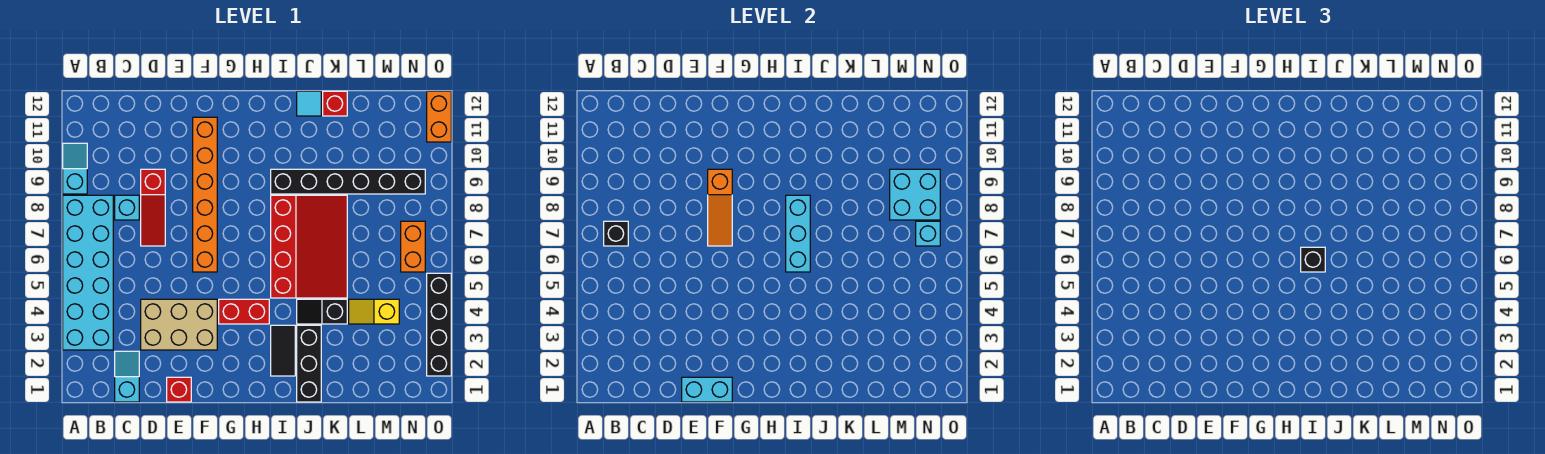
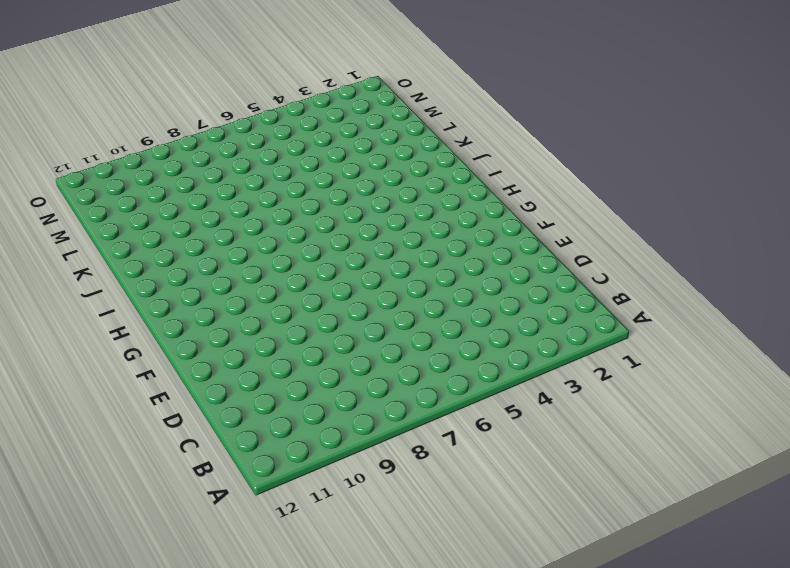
none -> cyan 2x6 brick [63,195,113,350]
none -> cyan 1x2 slope [63,143,87,194]
none -> cyan 1x2 slope [115,351,139,402]

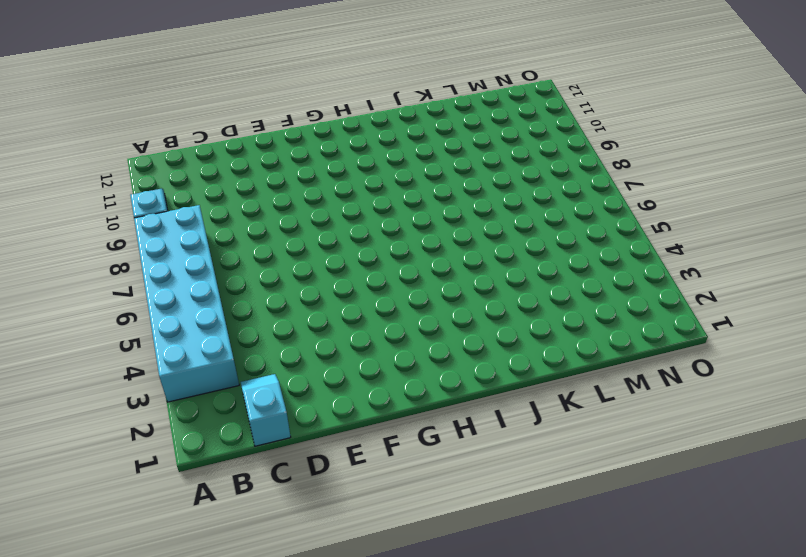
none -> cyan 1x1 brick [115,195,139,220]
none -> tan 2x3 brick [141,299,217,350]
none -> red 1x3 slope [141,169,165,246]

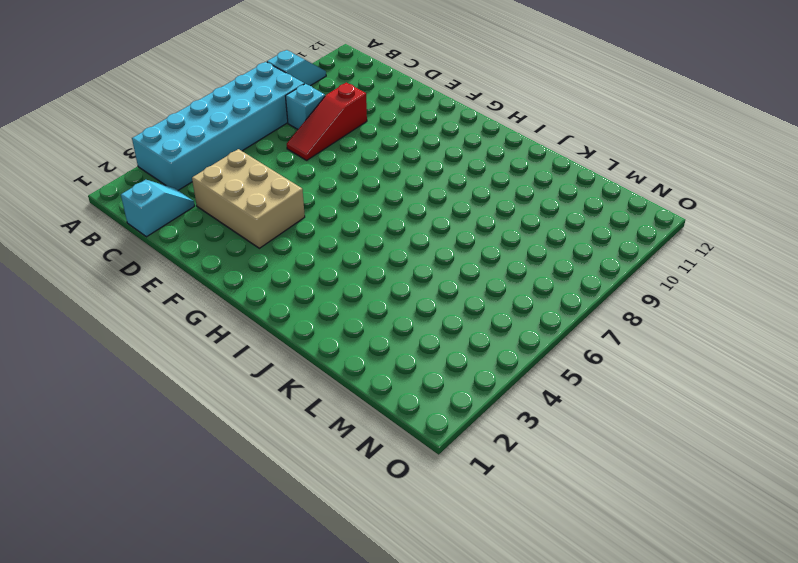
none -> red 1x1 brick [167,377,191,402]
none -> orange 1x6 brick [193,117,217,272]
none -> red 1x2 brick [219,299,269,324]

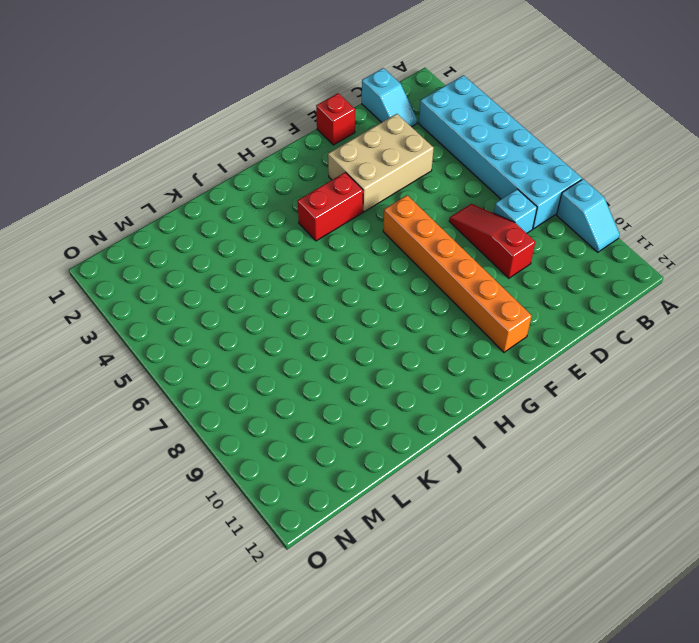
none -> black 1x2 tile [271,325,295,376]
none -> red 3x4 slope [271,195,347,298]
none -> black 1x6 brick [271,169,425,194]

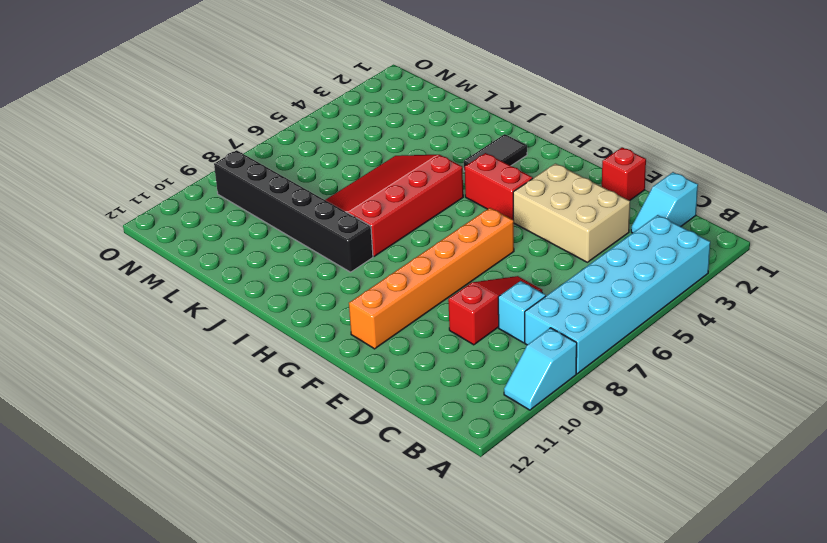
none -> black 1x3 brick [297,325,321,402]
none -> black 1x2 slope [297,299,347,324]
none -> cyan 1x1 tile [297,91,321,116]

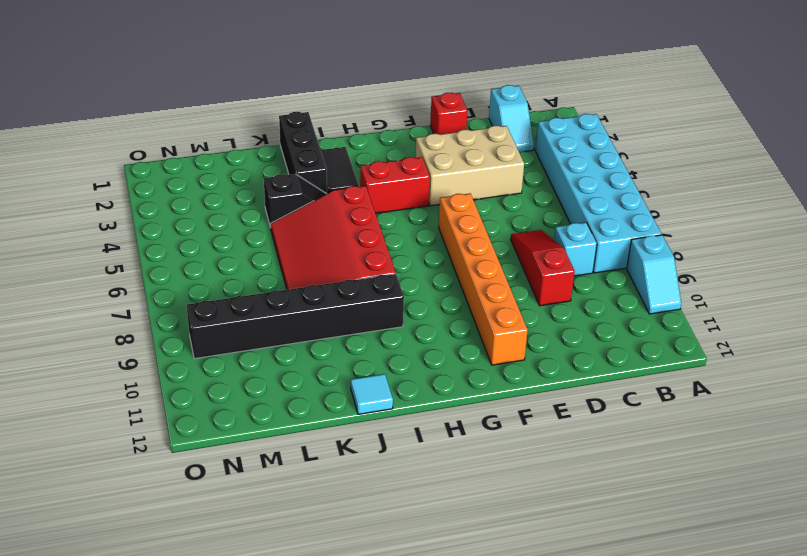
none -> red 1x1 brick [323,91,347,116]
none -> yellow 1x2 slope [349,299,399,324]
none -> orange 1x2 brick [401,221,425,272]

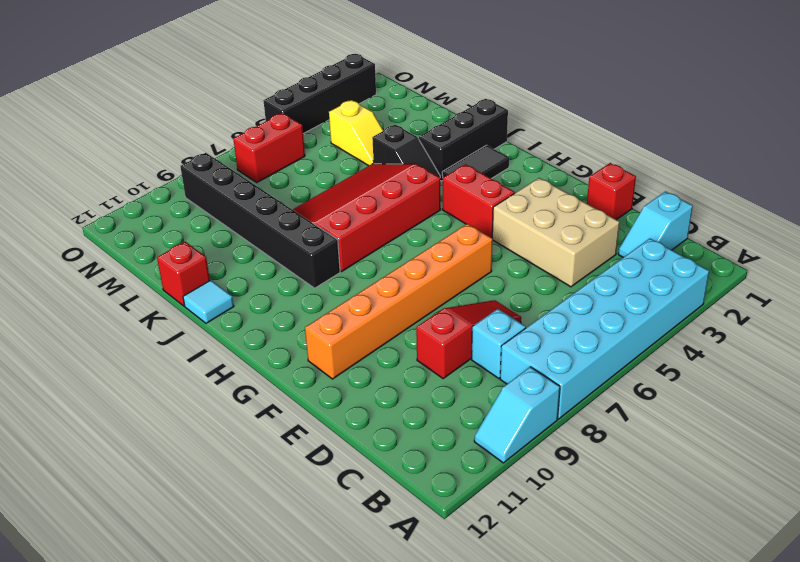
red 1x2 brick [233,113,305,182] -> orange 1x2 brick [401,221,425,272]
none -> orange 1x2 brick [427,91,451,142]
none -> black 1x1 brick [604,221,628,246]
none -> cyan 1x2 brick [682,377,732,402]

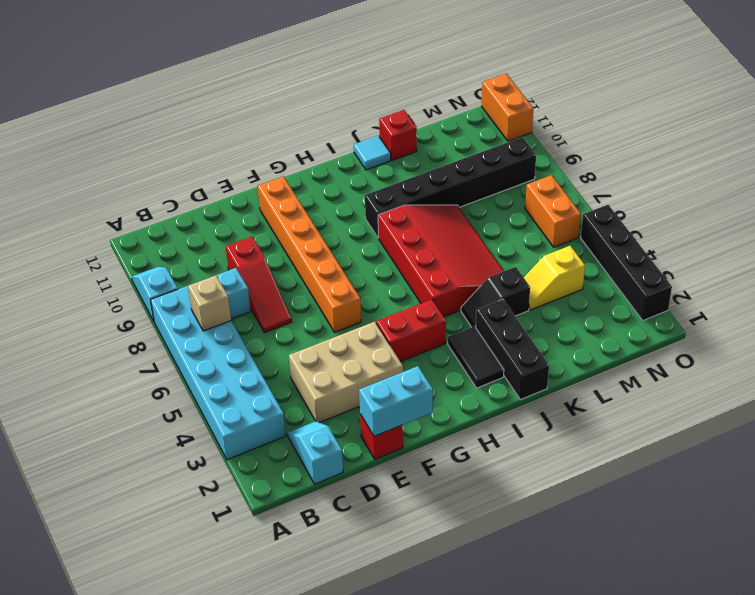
tan 1x1 brick [188,275,231,331] -> black 1x1 brick [604,221,628,246]
none -> orange 1x3 slope [708,169,732,246]
none -> cyan 1x3 brick [786,195,810,272]
none -> cyan 2x2 brick [890,169,940,220]

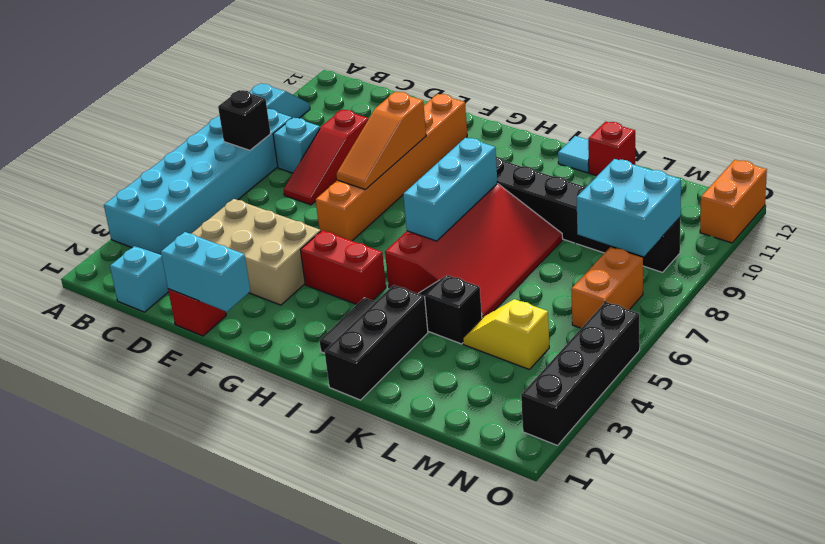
none -> cyan 1x1 brick [916,221,940,246]
none -> black 1x1 brick [1301,247,1325,272]

